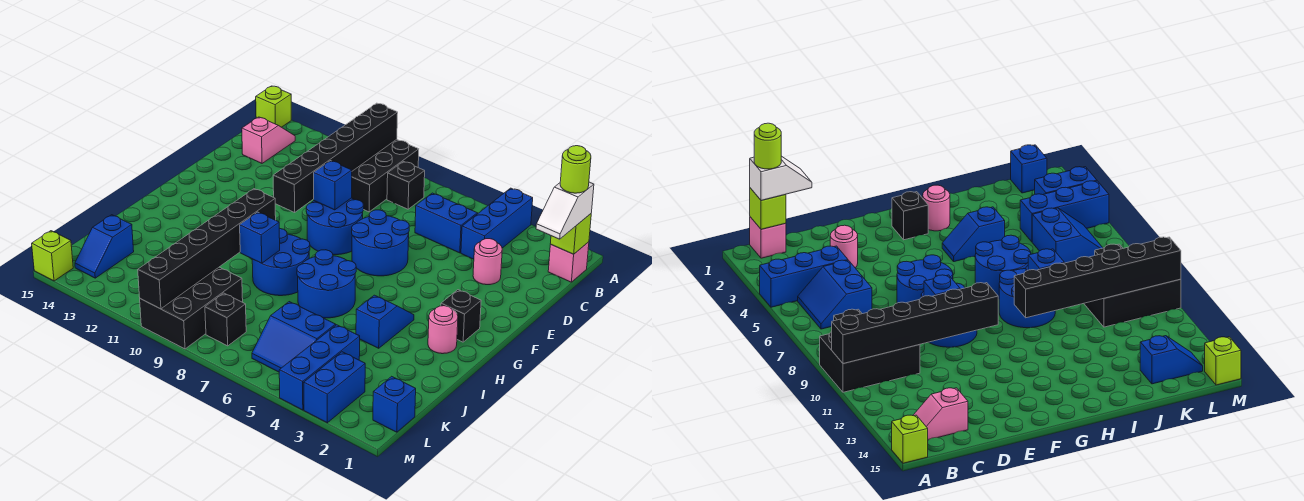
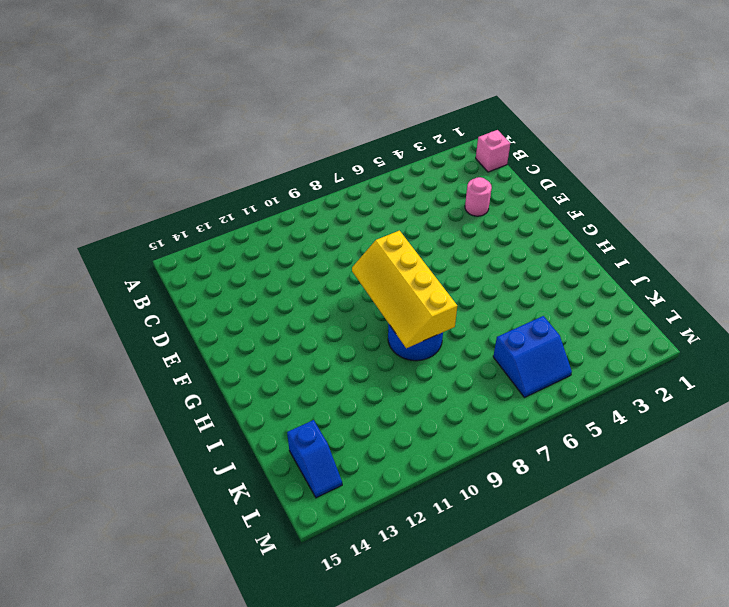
yellow 2x4 slope [352,231,457,348] -> blue 1x1 brick [240,212,280,263]
none -> blue 1x3 brick [461,188,533,259]
none -> black 2x3 brick [352,139,419,212]
none -> lime 1x1 brick [256,86,291,127]
none -> blue 2x2 slope [415,193,478,253]

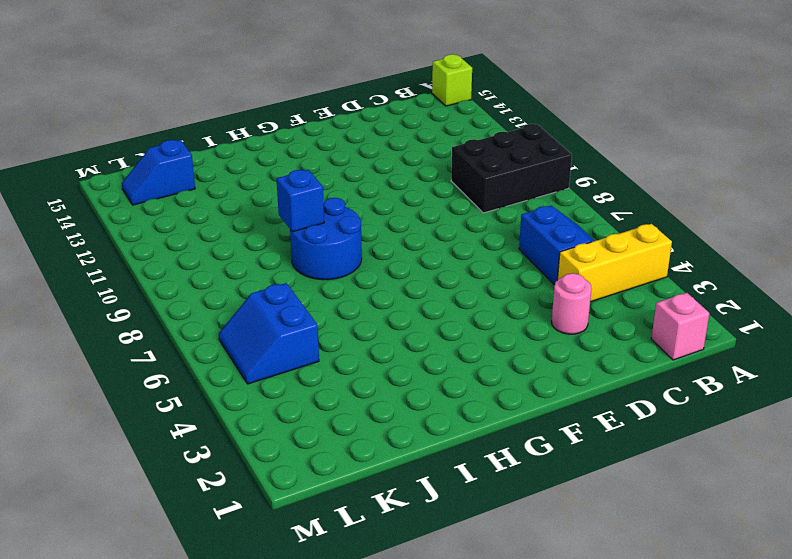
yellow 1x3 brick [557,224,672,302] -> blue 1x3 brick [461,188,533,259]
none -> black 1x1 brick [387,161,425,209]
none -> pink 1x2 slope [242,117,295,163]
none -> blue 2x2 round brick [352,210,409,276]
none -> blue 2x2 round brick [306,198,364,255]

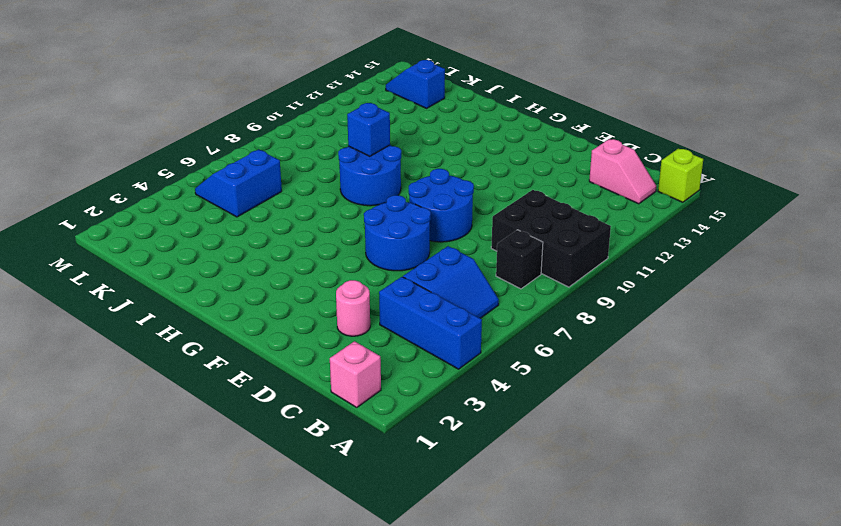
none -> black 1x1 brick [441,290,481,342]
none -> pink 1x1 round brick [428,306,458,354]
none -> blue 1x2 slope [356,295,414,348]
none -> blue 2x2 round brick [297,250,356,318]

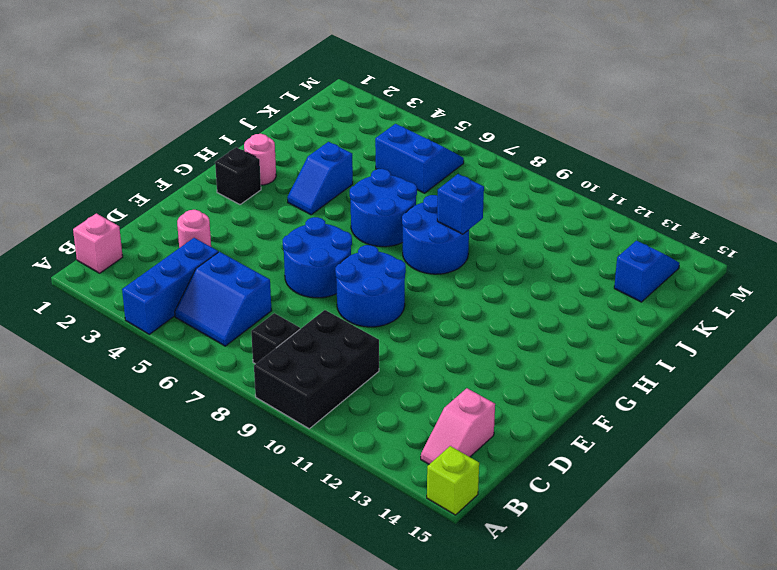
none -> blue 1x3 brick [279,325,360,410]
none -> black 2x3 brick [140,267,243,349]
none -> blue 1x1 brick [373,376,416,432]
none -> blue 1x2 brick [304,352,365,423]

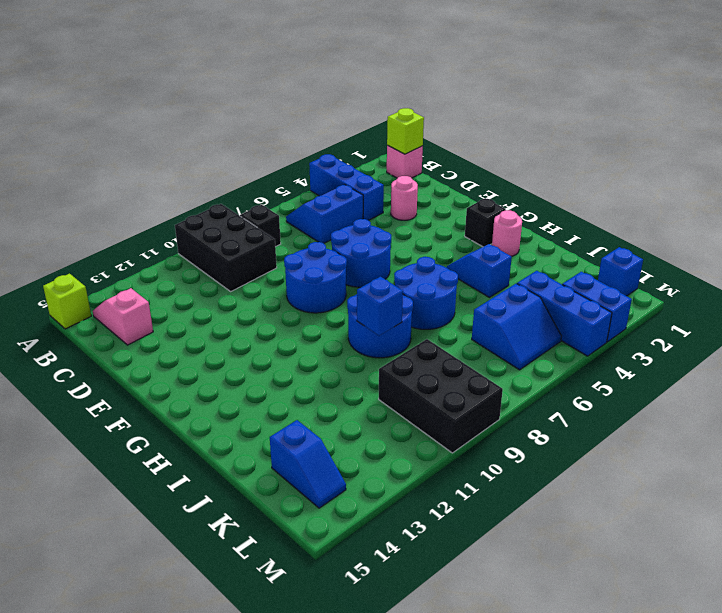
none -> black 1x1 brick [205,293,246,346]
none -> lime 1x1 brick [32,231,73,281]
none -> black 1x6 brick [273,103,398,212]
none -> blue 1x1 brick [314,161,352,210]

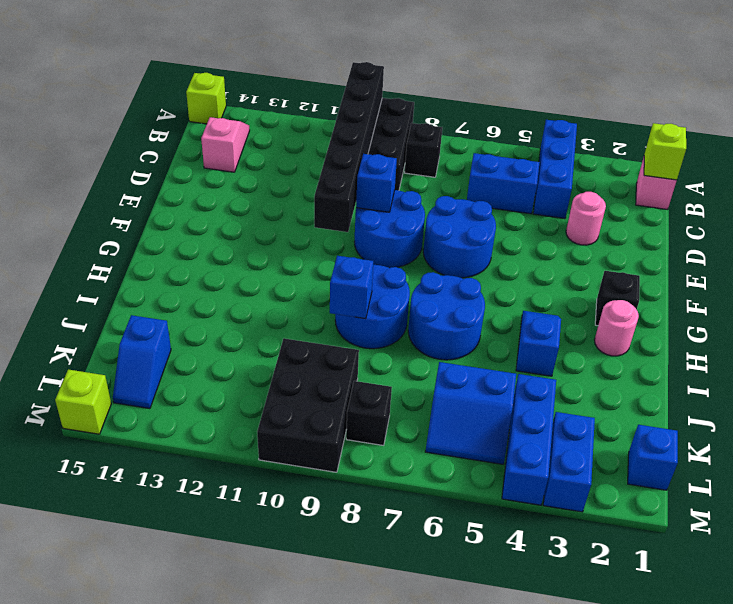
none -> black 1x6 brick [138,189,276,309]
none -> white 1x2 slope [536,182,594,239]
none -> lime 1x1 round brick [560,146,591,193]

